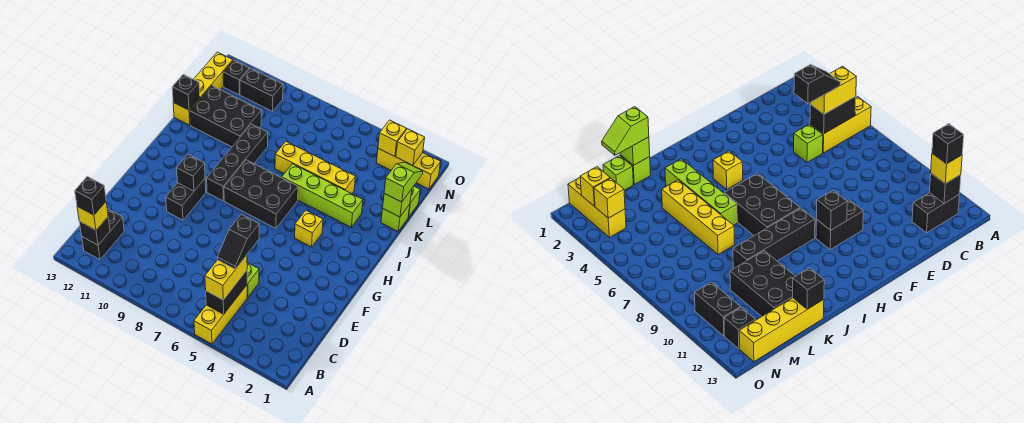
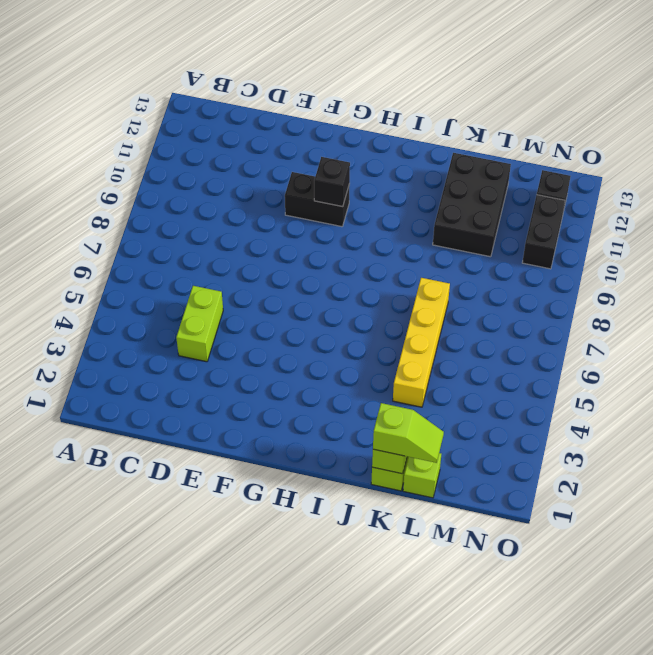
lime 1x2 brick [176,286,223,362] -> lime 1x1 brick [247,263,259,297]
none -> yellow 1x3 brick [194,285,247,344]
none -> black 1x2 brick [82,209,124,259]
none -> yellow 1x1 brick [295,210,323,247]

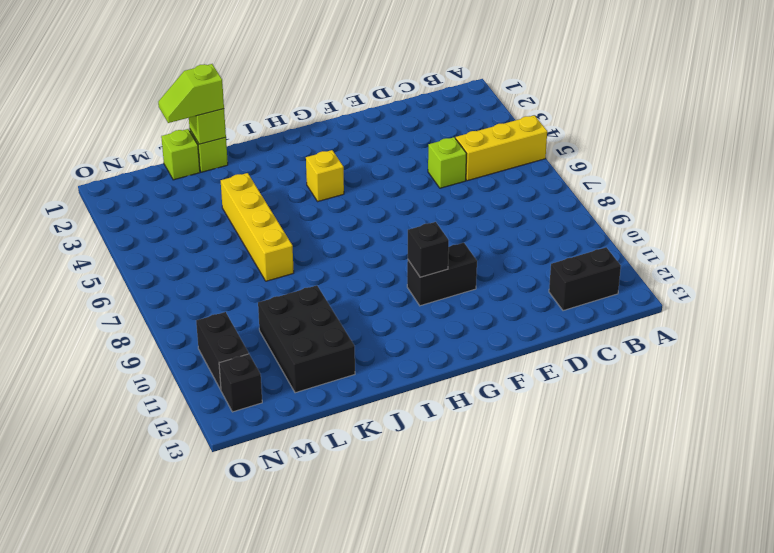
none -> black 2x3 brick [224,160,298,228]
none -> black 1x4 brick [207,124,268,201]
none -> lime 1x4 brick [282,164,363,227]

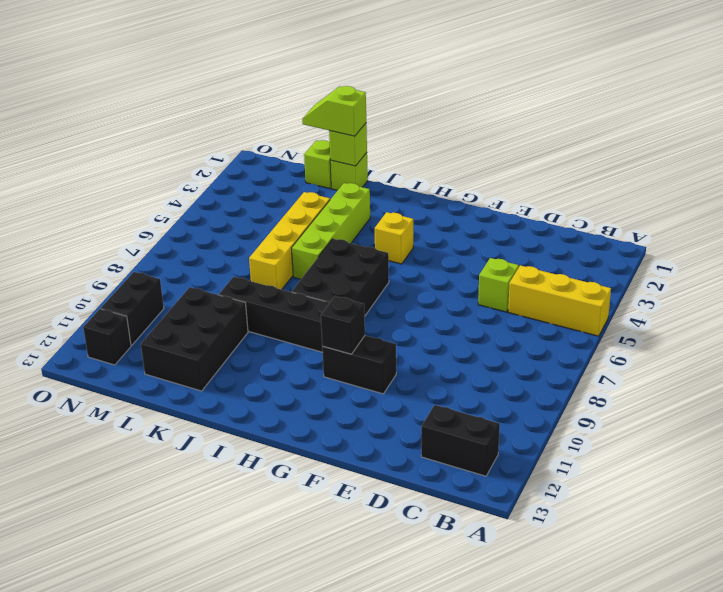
none -> yellow 1x4 brick [173,52,233,125]
none -> yellow 1x3 brick [377,149,441,189]
none -> black 1x2 brick [206,270,247,314]

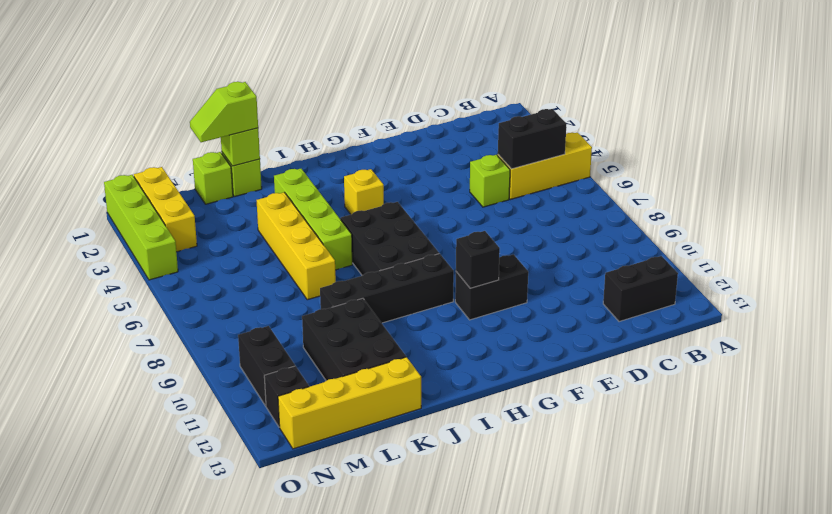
lime 1x4 brick [104,175,178,280] -> none
none -> black 1x1 brick [80,217,110,245]
none -> black 1x1 brick [172,75,200,110]
none -> yellow 1x1 brick [396,129,425,165]

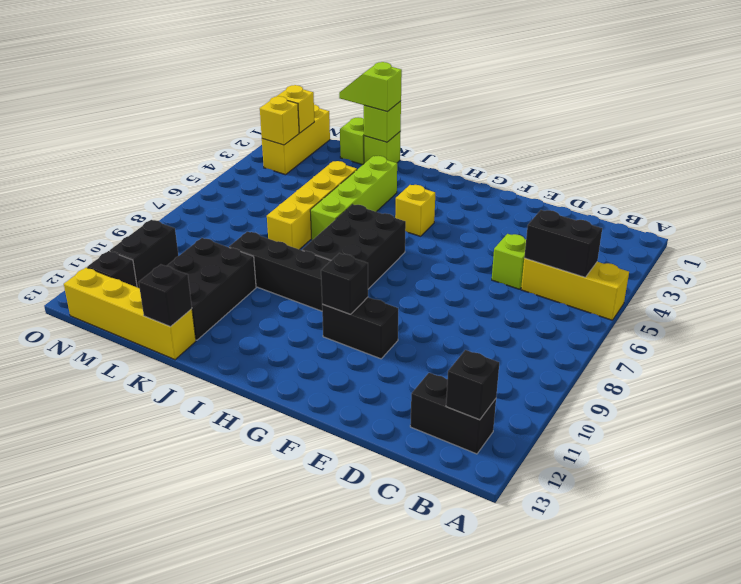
none -> yellow 1x2 brick [205,255,247,300]
none -> yellow 1x1 brick [77,202,108,230]
none -> black 1x1 brick [75,176,106,215]

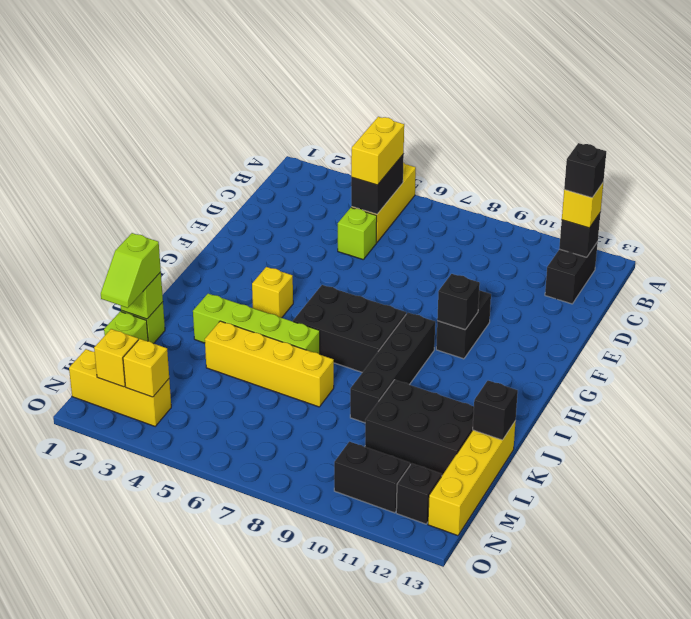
none -> black 1x2 slope [217,214,259,269]

